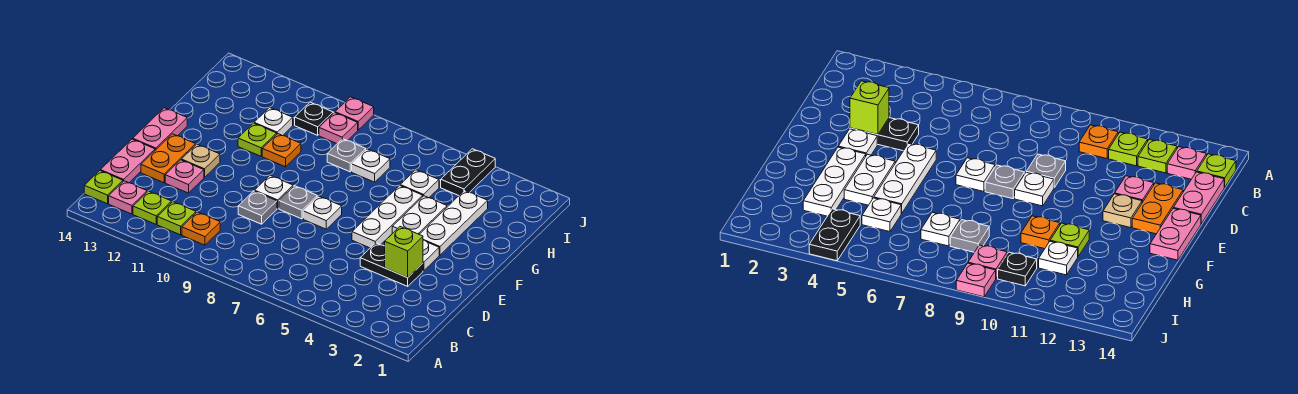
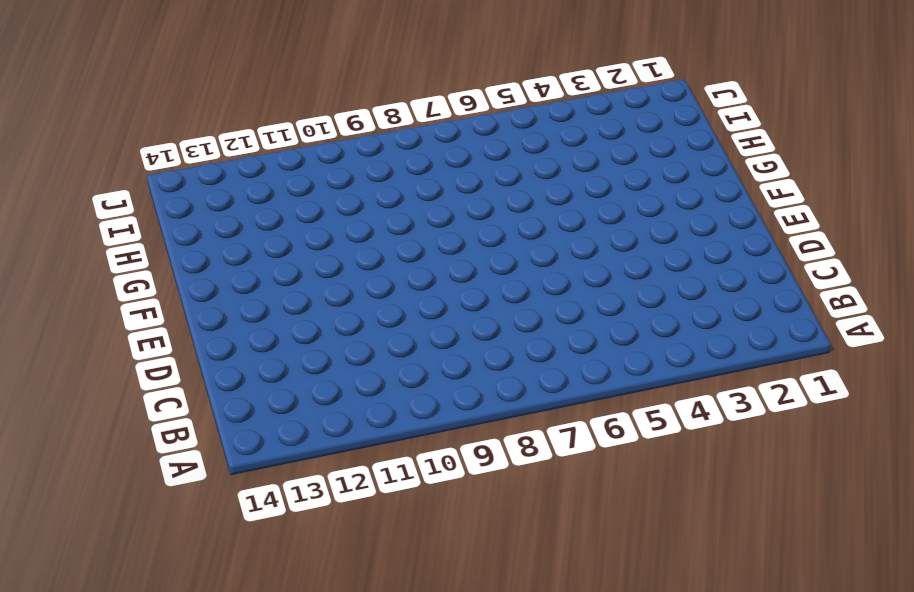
none -> orange 1x1 plate [182,212,220,245]
none -> lime 1x1 plate [157,202,196,235]
none -> lime 1x1 plate [133,191,172,224]
none -> pink 1x1 plate [109,181,147,214]

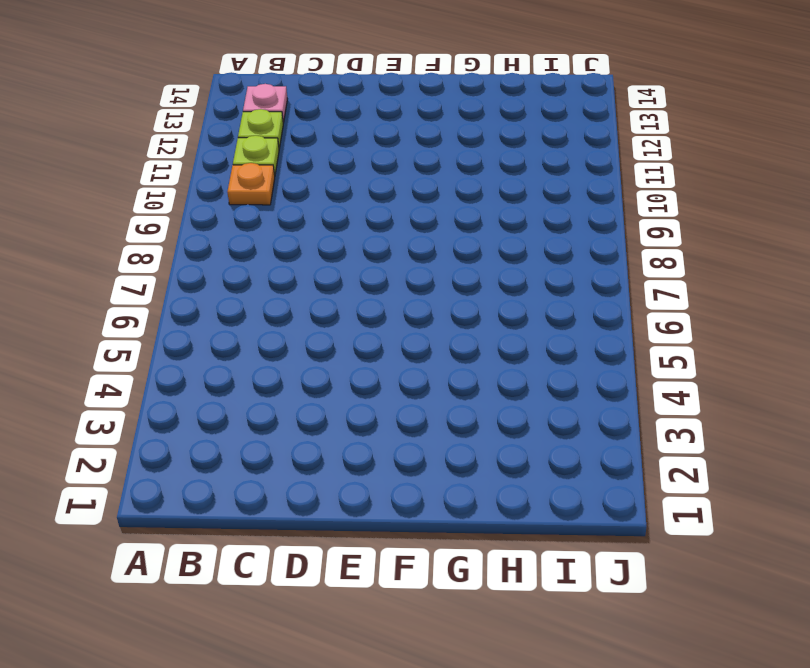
none -> lime 1x1 plate [84,171,123,204]
none -> pink 1x2 plate [100,139,155,183]
none -> black 1x2 plate [360,243,423,286]
none -> grey 1x1 plate [238,191,277,224]

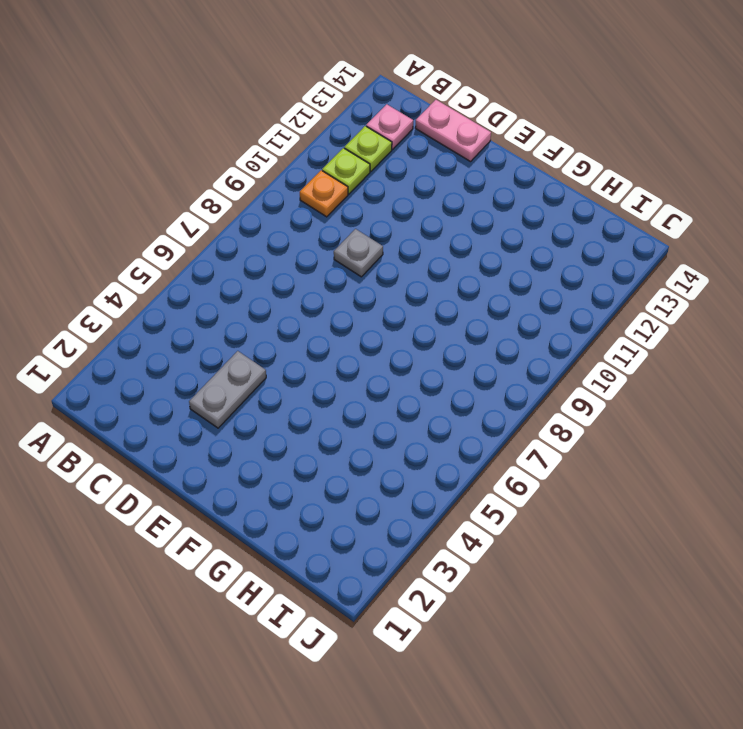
grey 1x2 plate [189,351,266,428] -> black 1x2 plate [360,243,423,286]
none -> lime 1x1 plate [84,171,123,204]
none -> pink 1x1 plate [165,160,204,193]
none -> orange 1x2 plate [141,134,196,183]
none -> white 1x1 plate [423,240,439,271]

